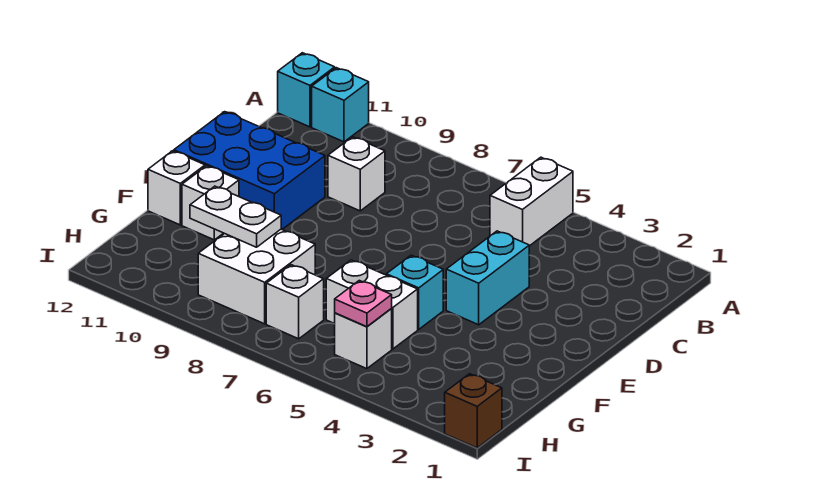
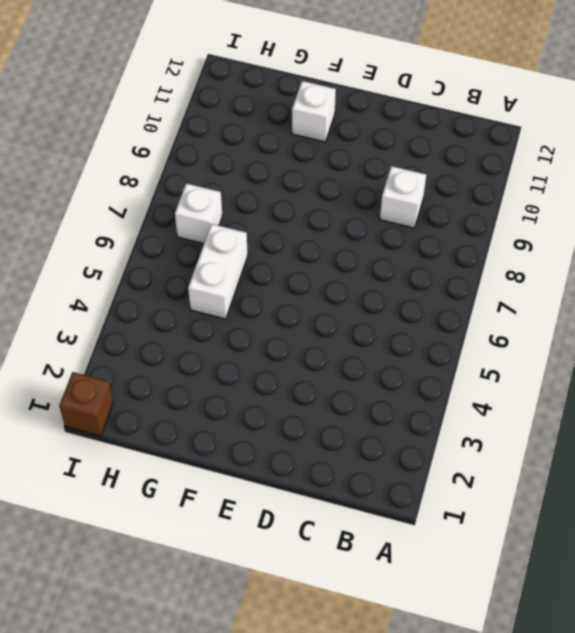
none -> white 1x2 brick [490,157,573,246]
none -> cyan 1x1 brick [312,68,369,142]
none -> cyan 1x1 brick [278,53,335,127]

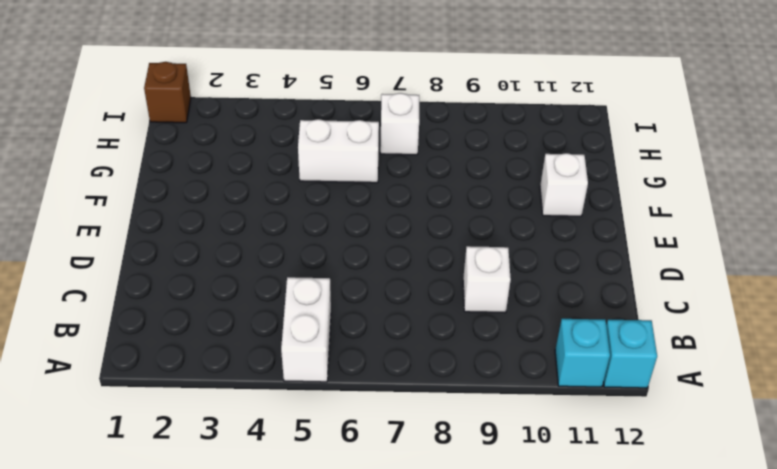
none -> cyan 1x2 brick [446,231,529,325]
none -> blue 2x3 brick [174,112,325,229]
none -> cyan 1x1 brick [386,255,443,329]

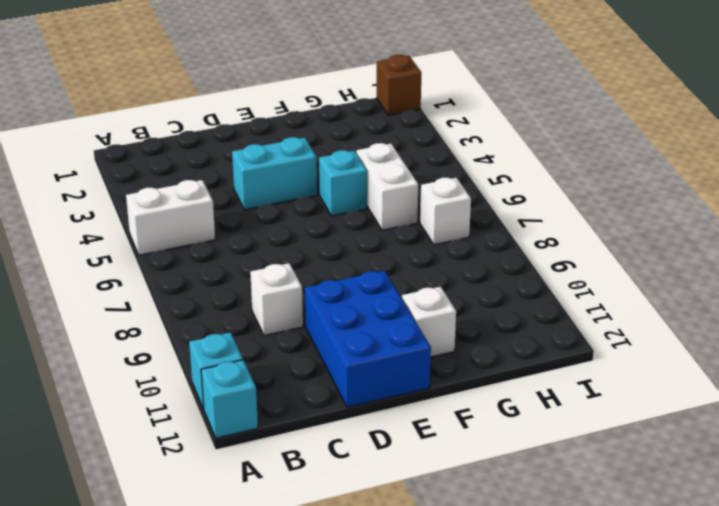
none -> white 1x1 brick [148,151,205,225]
none -> white 2x2 brick [198,229,315,324]
none -> white 1x1 brick [335,309,392,369]

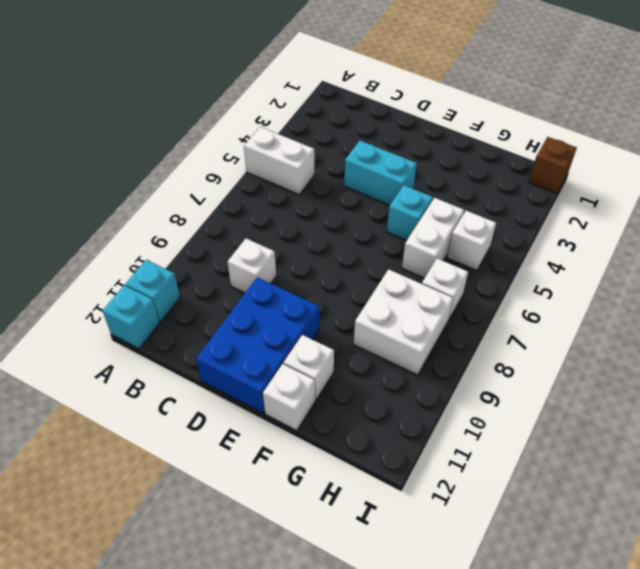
none -> white 1x2 plate [190,186,281,247]
none -> pink 1x1 plate [335,281,392,327]

